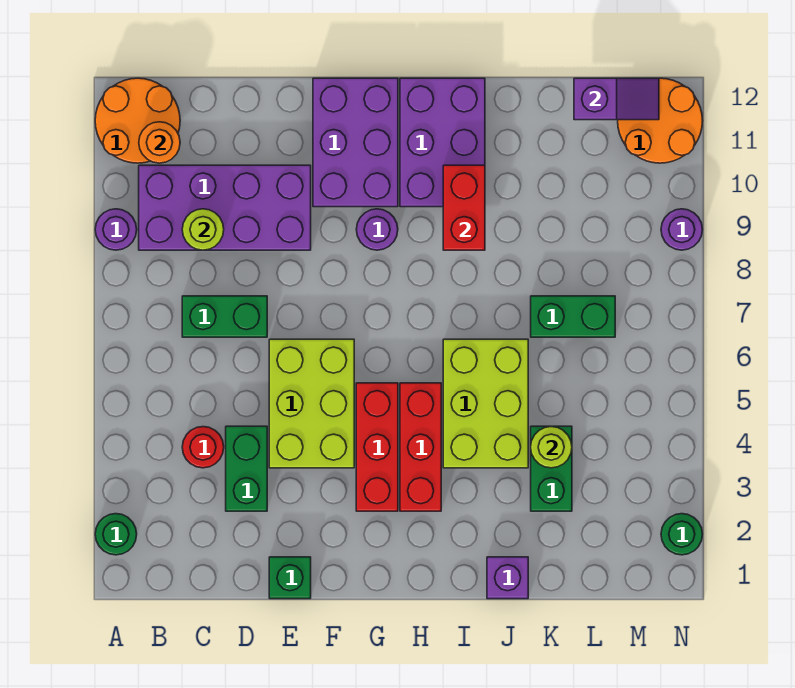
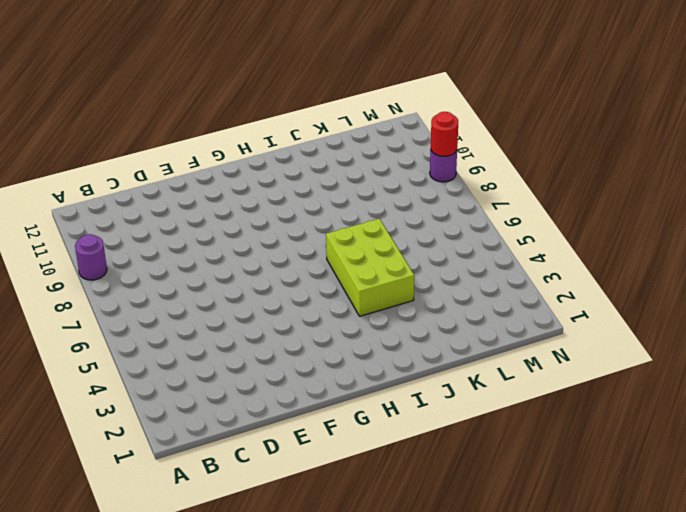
red 1x1 round brick [431,112,458,156] -> red 1x1 round brick moved to [182,427,224,468]
none -> green 1x1 round brick [95,514,137,555]
none -> orange 2x2 round brick [95,78,180,163]
none -> purple 2x4 brick [139,165,311,250]

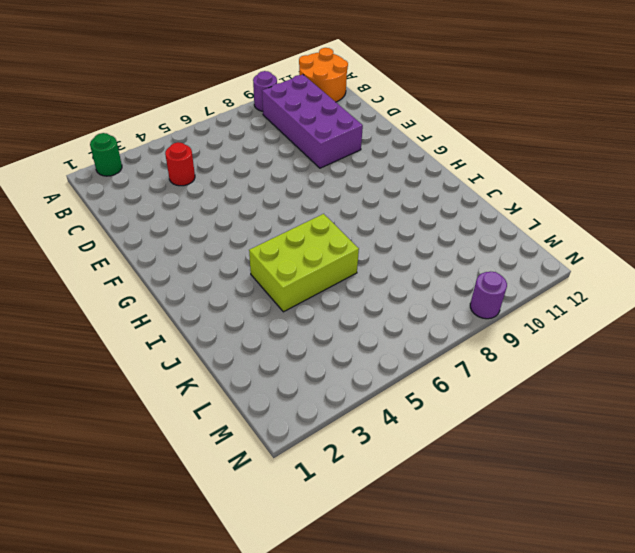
none -> green 1x2 brick [182,296,267,337]
none -> green 1x2 brick [226,426,267,511]
none -> green 1x1 brick [269,557,311,599]

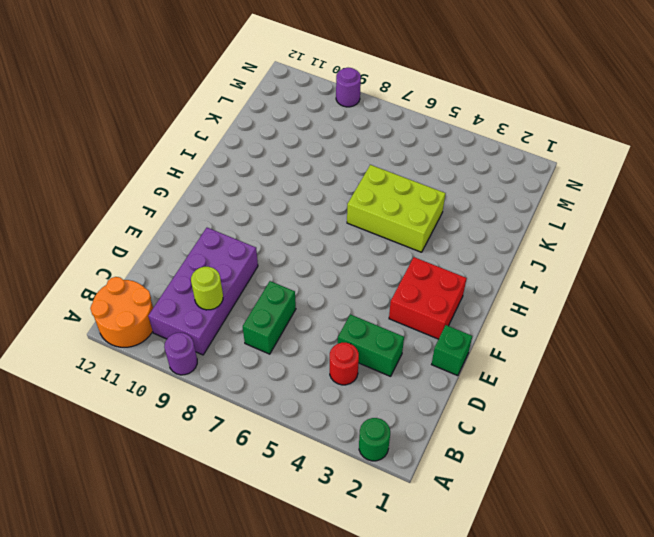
red 2x2 brick [389,257,467,339] -> red 1x3 brick [356,383,398,511]
none -> lime 2x3 brick [269,339,354,468]
none -> purple 2x3 brick [313,78,398,207]
none -> purple 1x1 round brick [356,209,398,250]

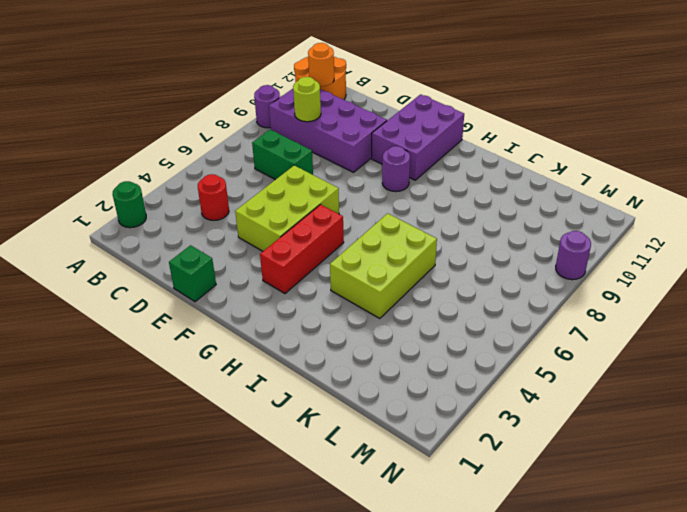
none -> green 1x2 brick [226,426,267,511]
none -> red 1x3 brick [400,383,441,511]
none -> purple 2x3 brick [400,78,485,207]

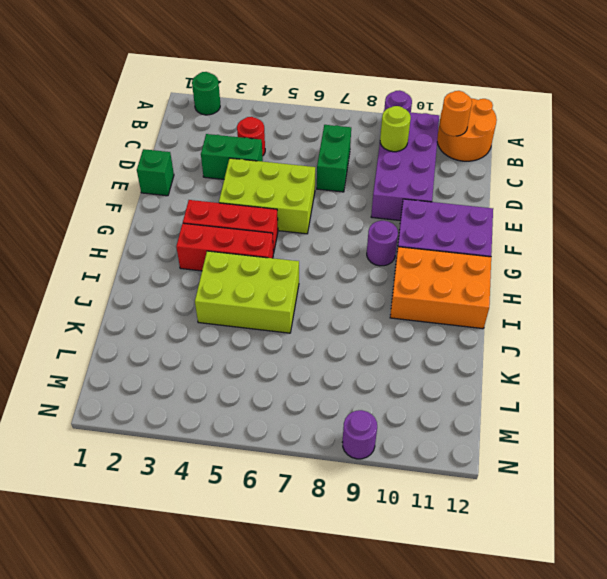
orange 2x3 brick [390,247,491,329] -> purple 2x3 brick [400,78,485,207]
none -> purple 1x1 brick [487,557,528,599]
none -> green 1x2 brick [531,426,572,511]
none -> green 1x2 brick [531,296,615,337]

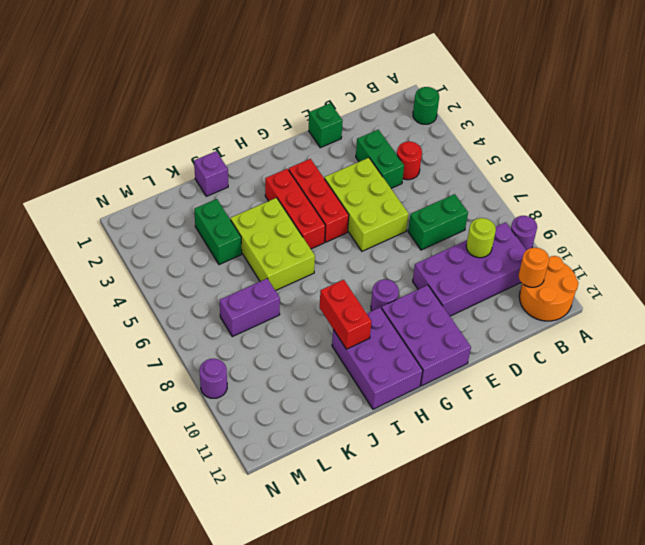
purple 1x2 brick [220,279,280,337] -> green 1x2 brick [531,296,615,337]
none -> orange 2x2 round brick [618,78,703,163]
none -> green 1x1 round brick [661,514,702,555]
none -> lime 1x1 round brick [531,426,572,468]

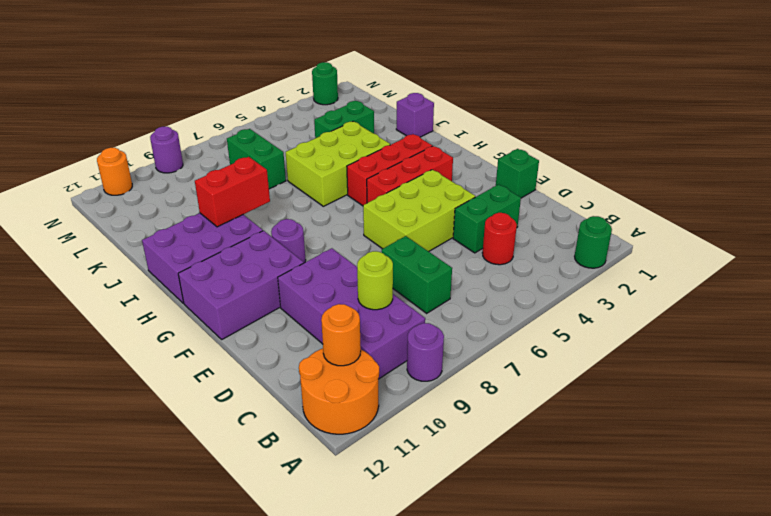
orange 1x1 round brick [97,148,132,195] -> orange 2x2 round brick [618,78,703,163]
none -> lime 1x1 round brick [531,426,572,468]
none -> purple 1x2 slope [574,78,659,120]

